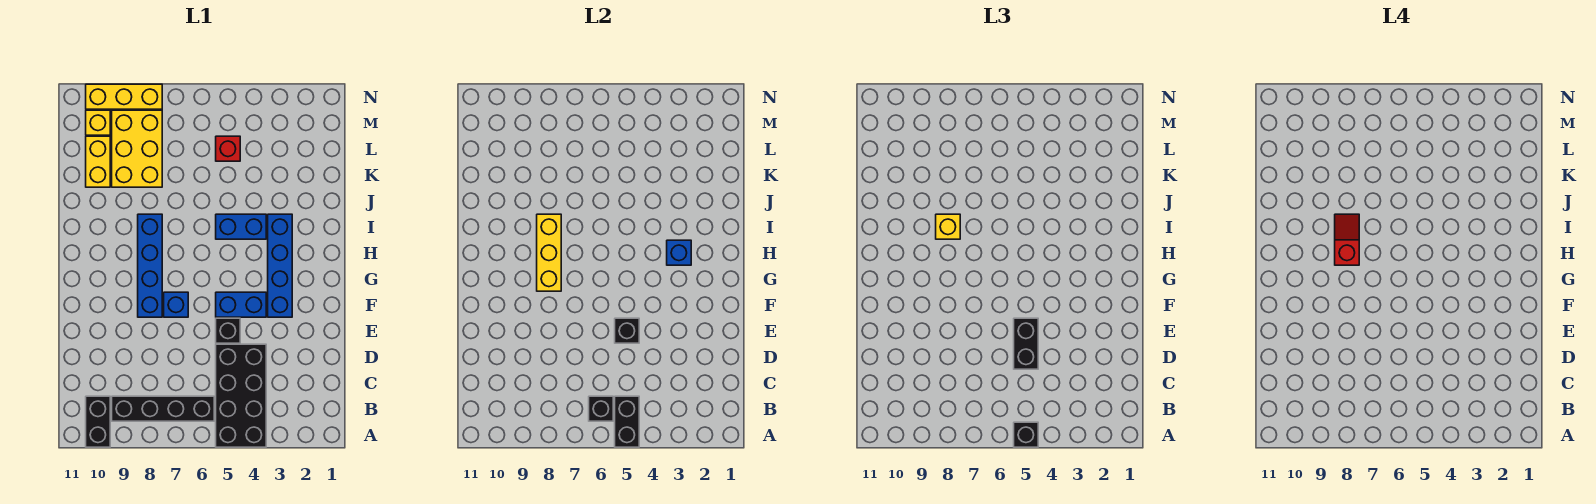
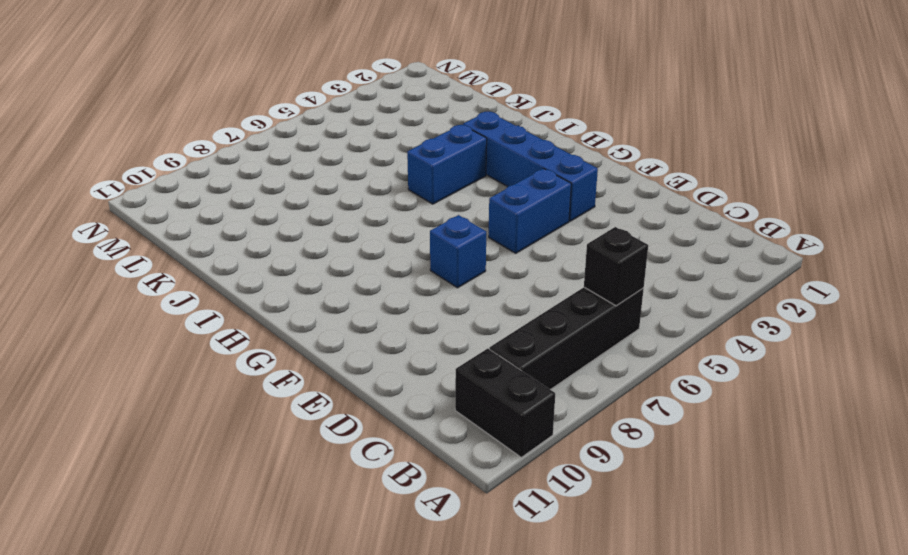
none -> black 2x4 brick [216,344,266,447]
none -> black 1x1 brick [216,318,240,343]
none -> blue 1x4 brick [138,214,162,317]

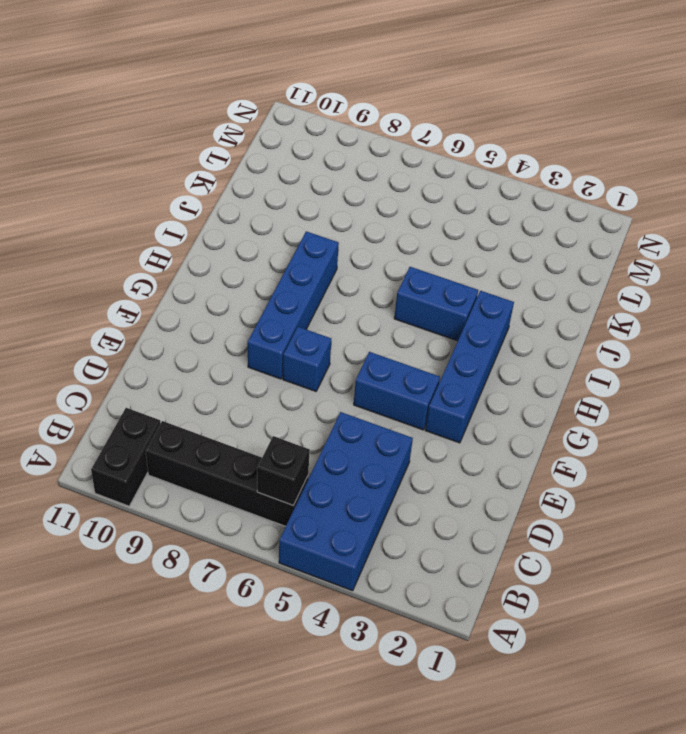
blue 2x4 brick [279,412,413,591] -> black 2x4 brick [216,344,266,447]
none -> black 1x1 brick [216,318,240,343]
none -> yellow 2x3 brick [112,110,162,187]
none -> yellow 1x2 brick [86,136,110,187]

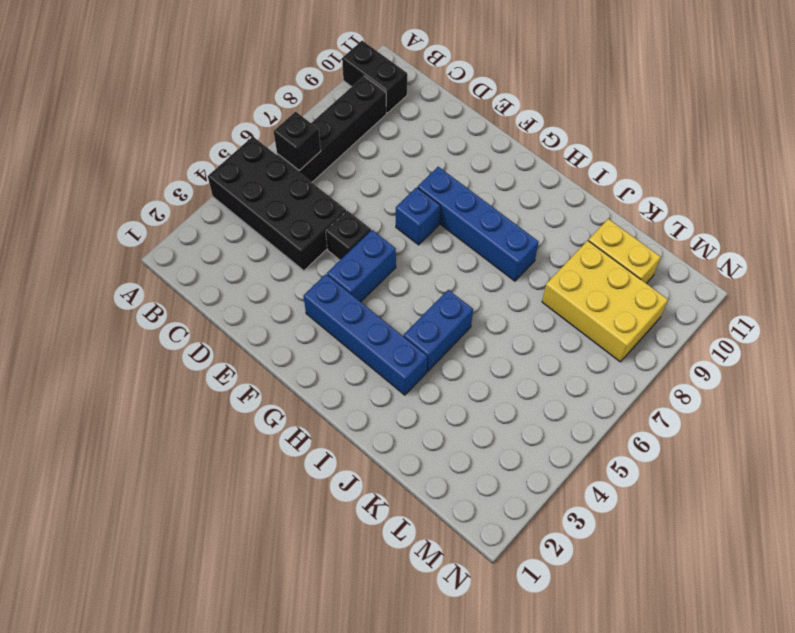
none -> red 1x1 brick [216,136,240,161]
none -> yellow 1x1 brick [86,110,110,135]
none -> yellow 1x3 brick [86,84,162,109]

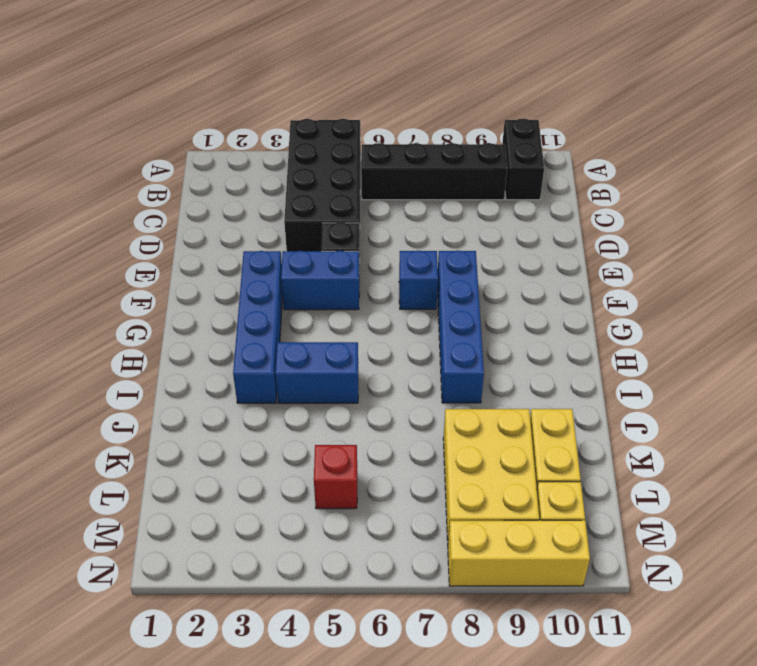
none -> black 1x2 brick [615,396,639,447]
none -> black 1x1 brick [589,396,613,421]
none -> black 1x1 brick [615,318,639,343]

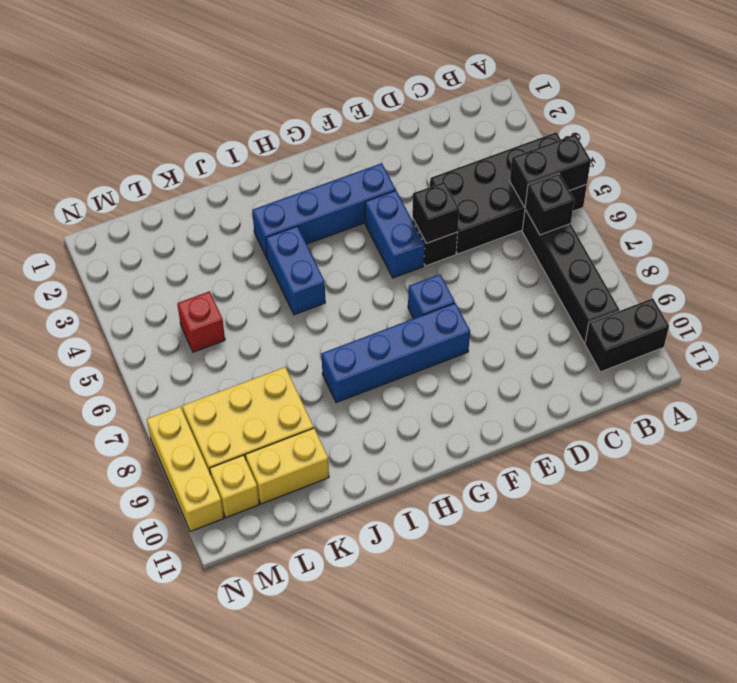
none -> yellow 1x3 brick [537,214,561,291]
none -> blue 1x1 brick [667,240,691,265]
none -> black 1x1 brick [1014,422,1038,447]

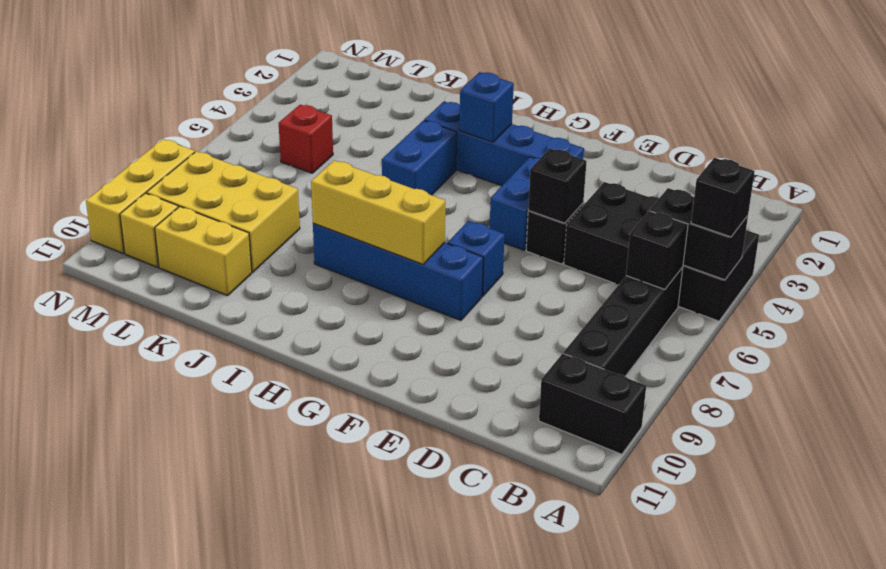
none -> black 1x2 brick [1014,318,1038,369]
none -> yellow 1x1 brick [936,214,960,239]
none -> red 1x2 slope [1335,214,1359,265]

